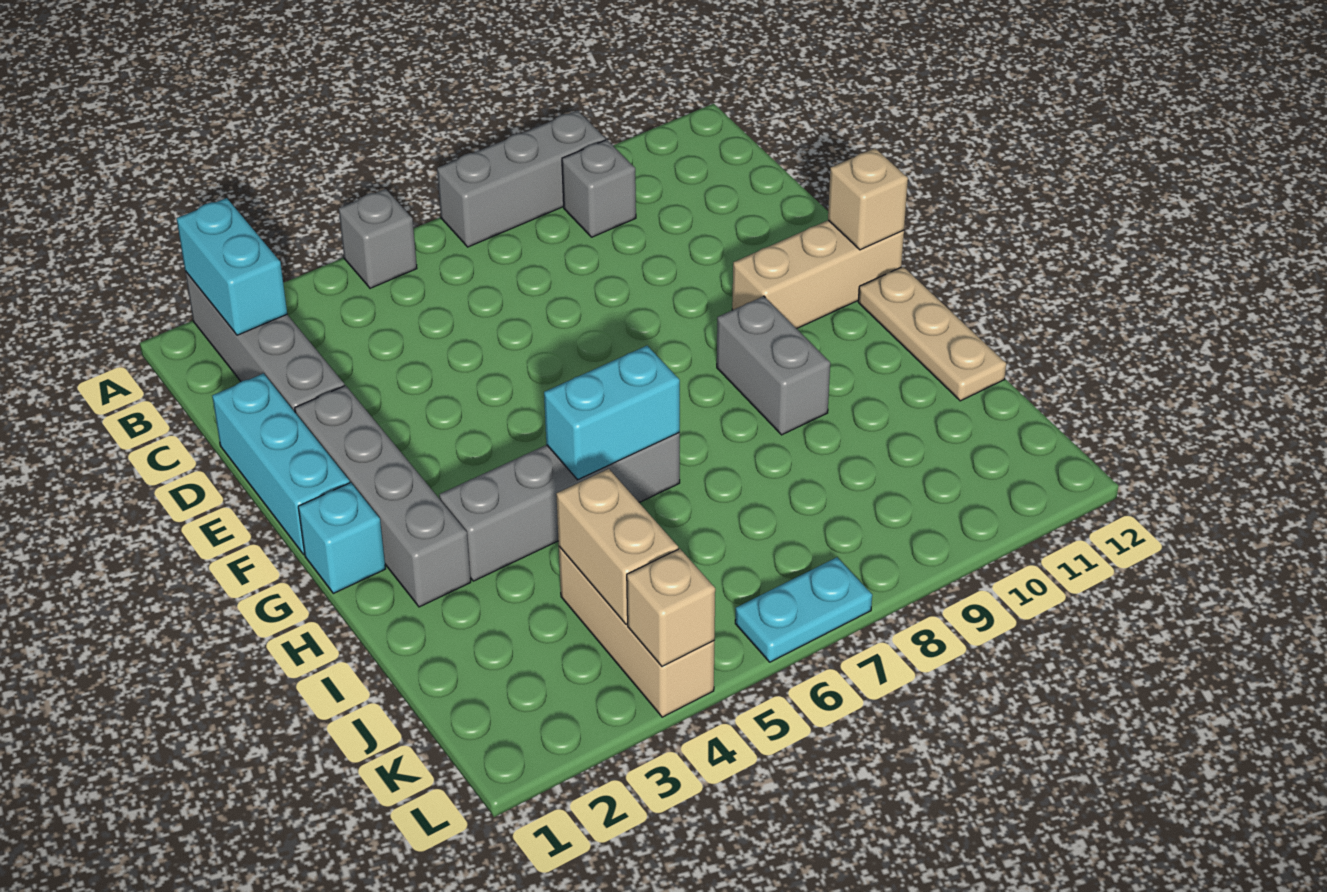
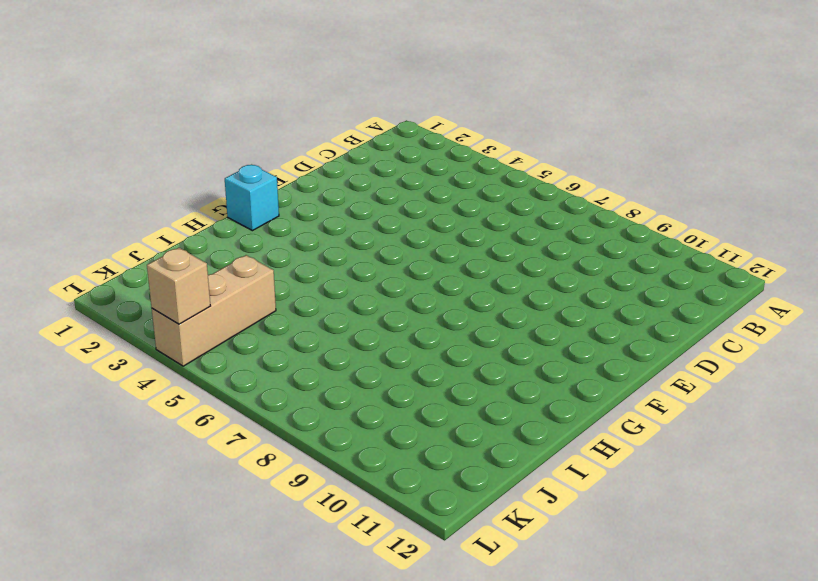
none -> grey 1x4 brick [185,271,345,412]
none -> grey 1x1 brick [339,189,417,288]
none -> grey 1x3 brick [437,110,605,247]

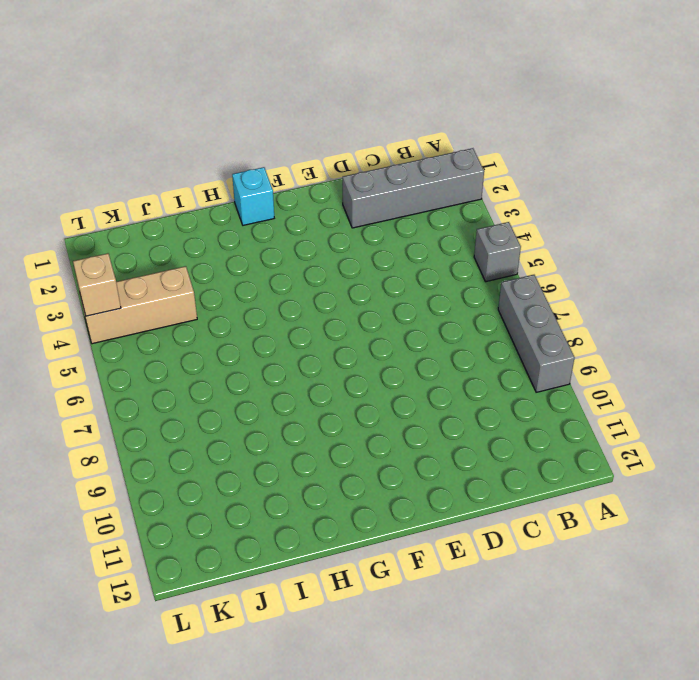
none -> grey 1x1 brick [562,140,636,237]
none -> cyan 1x3 brick [212,373,350,555]
none -> grey 1x4 brick [295,385,471,607]

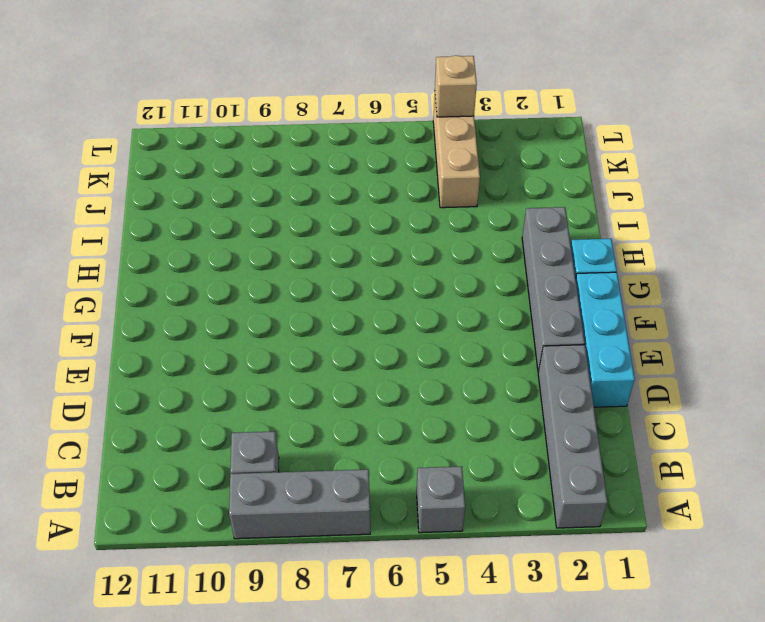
none -> tan 1x3 brick [732,220,904,329]
none -> grey 1x2 brick [717,296,830,435]
none -> tan 1x3 plate [858,267,1006,401]

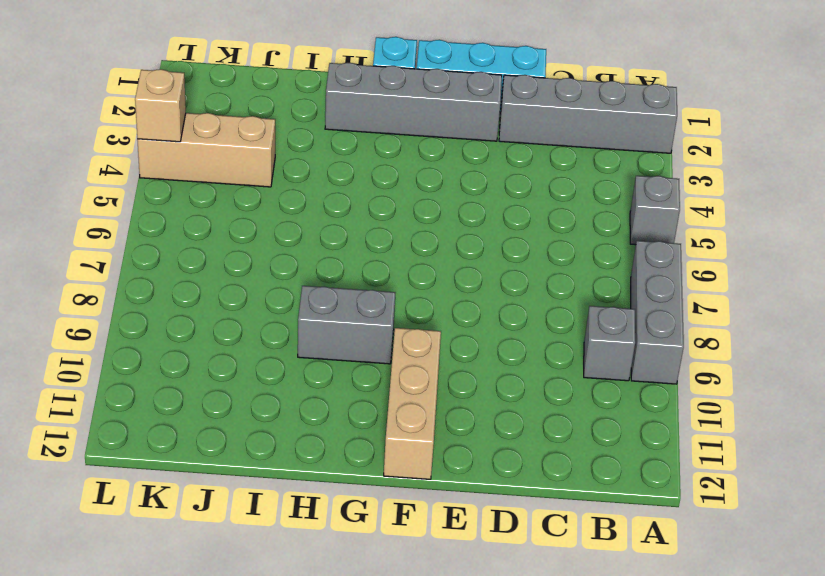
none -> tan 1x3 plate [858,267,1006,401]
none -> grey 1x4 brick [439,433,680,581]
none -> cyan 1x2 plate [735,557,872,662]

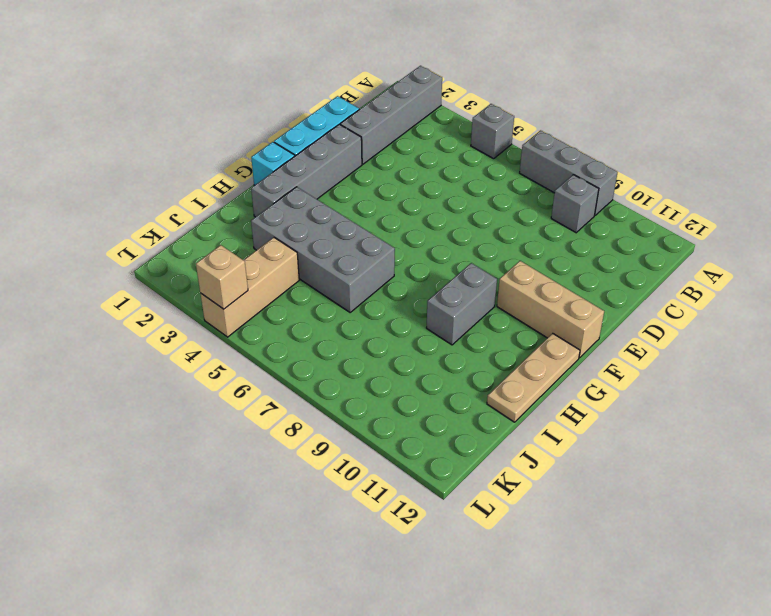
grey 2x4 brick [251,187,395,312] -> grey 1x4 brick [439,433,680,581]
none -> cyan 1x2 plate [735,557,872,662]
none -> cyan 1x2 brick [177,198,287,335]
none -> tan 1x1 brick [828,148,908,250]

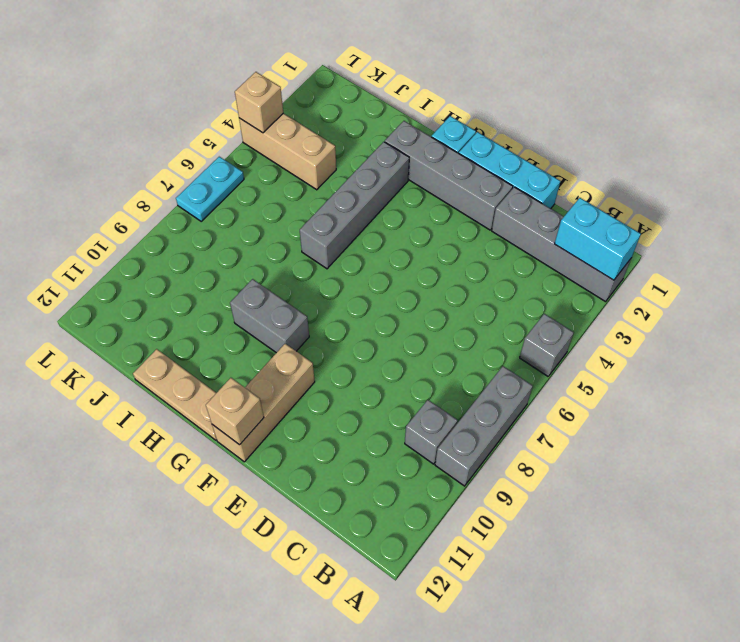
none -> cyan 1x2 brick [544,346,680,480]
none -> tan 1x2 brick [556,469,678,624]

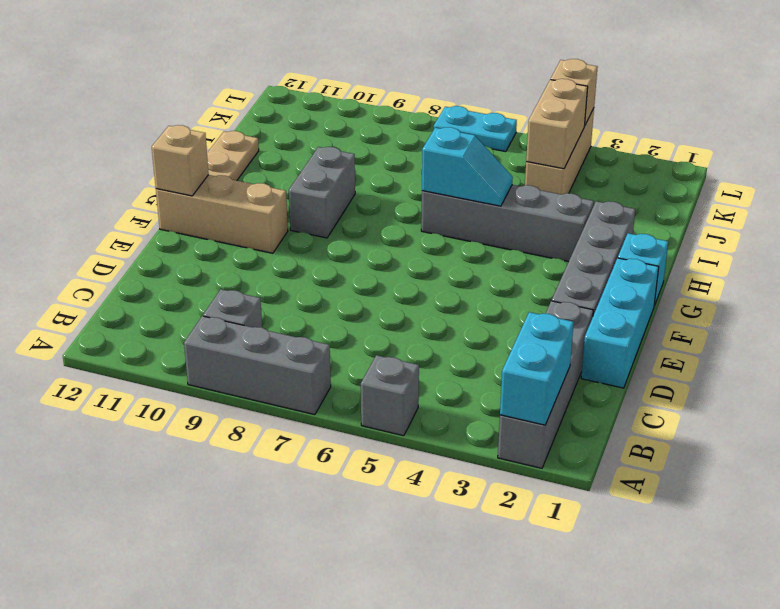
cyan 1x2 slope [422,127,513,206] -> cyan 1x2 brick [544,346,680,480]

